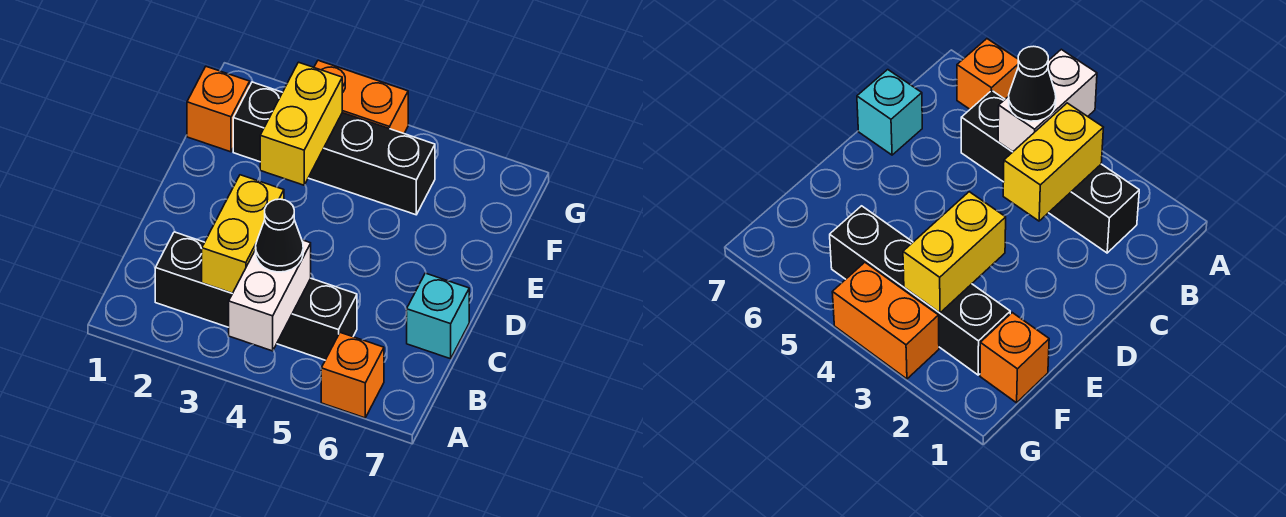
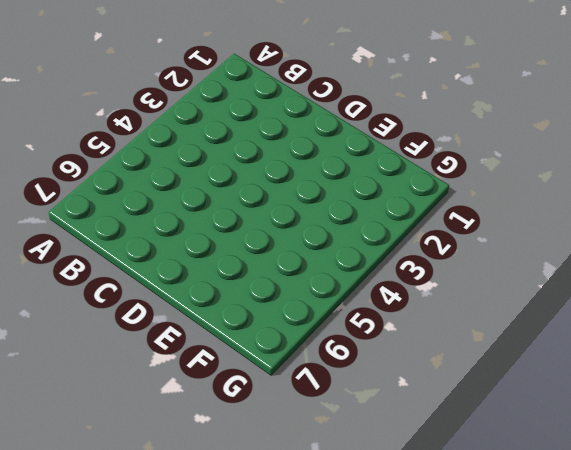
none -> orange 1x1 brick [321,333,384,418]
none -> black 1x4 brick [155,232,357,360]

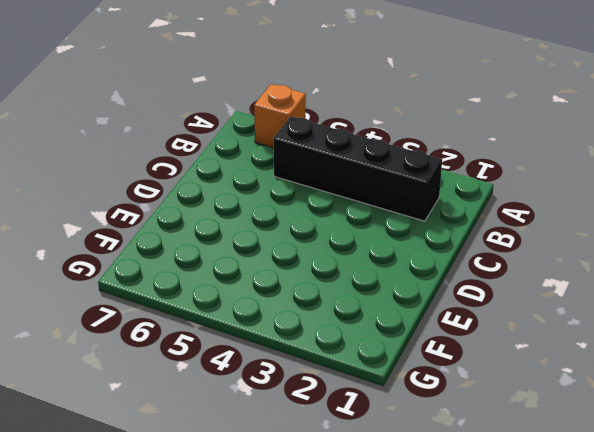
none -> cyan 1x1 brick [407,273,469,359]
none -> orange 1x1 brick [187,67,250,152]

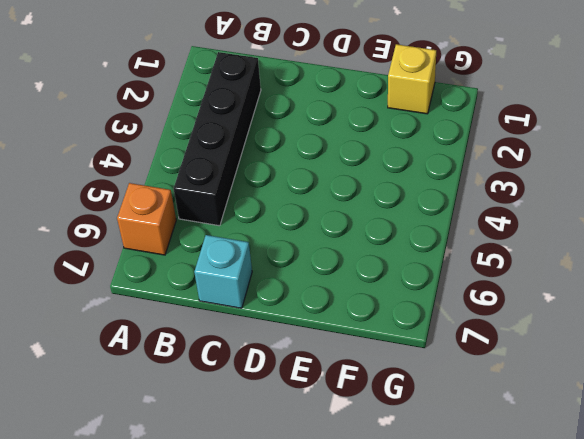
yellow 1x1 brick [388,44,436,114] -> orange 1x1 brick [187,67,250,152]
none -> black 1x4 brick [233,82,435,215]
none -> orange 1x2 brick [314,60,408,133]

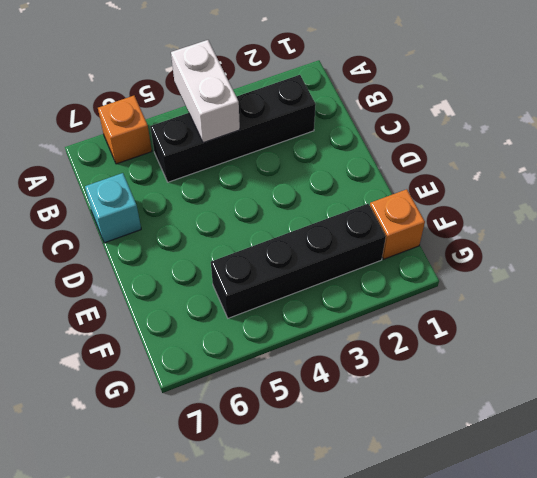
none -> orange 1x2 brick [314,60,408,133]
none -> yellow 1x2 brick [202,175,284,293]

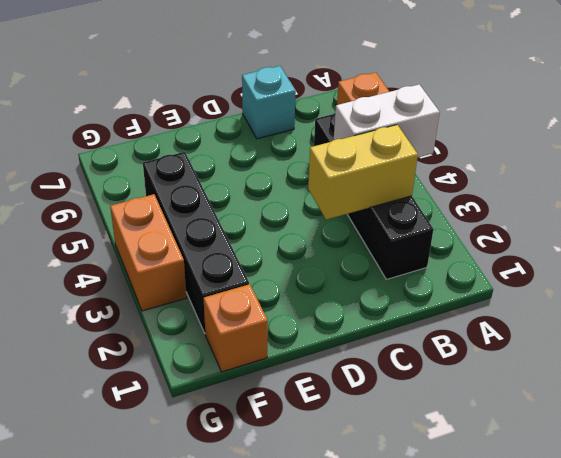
none -> yellow 1x2 brick [260,62,342,185]
none -> black 1x1 cone [256,199,303,272]

